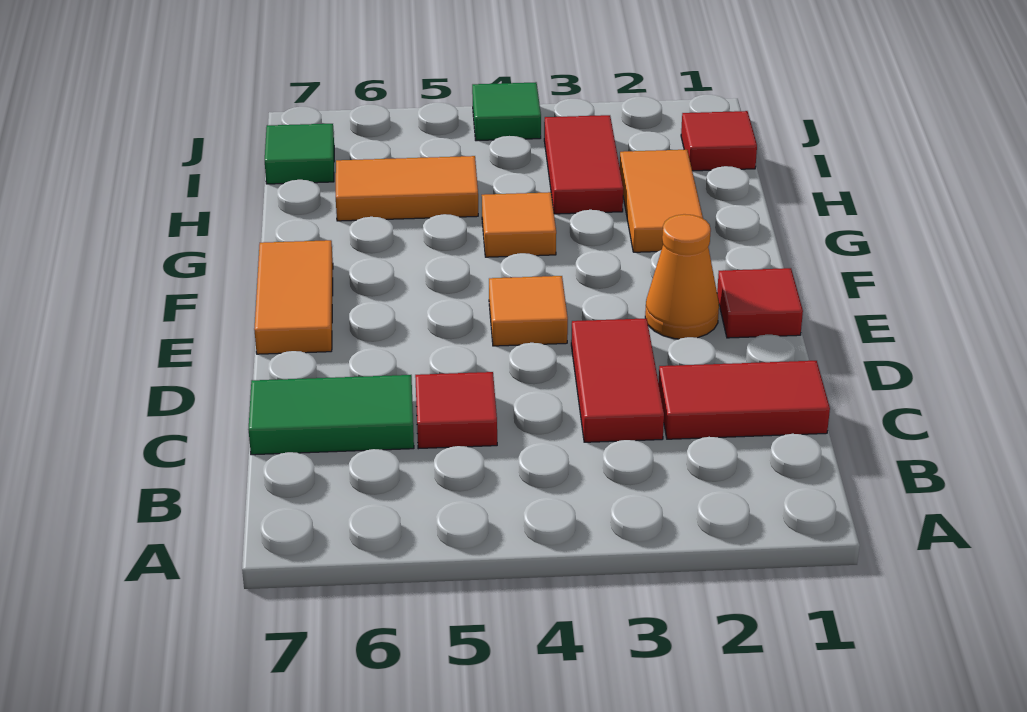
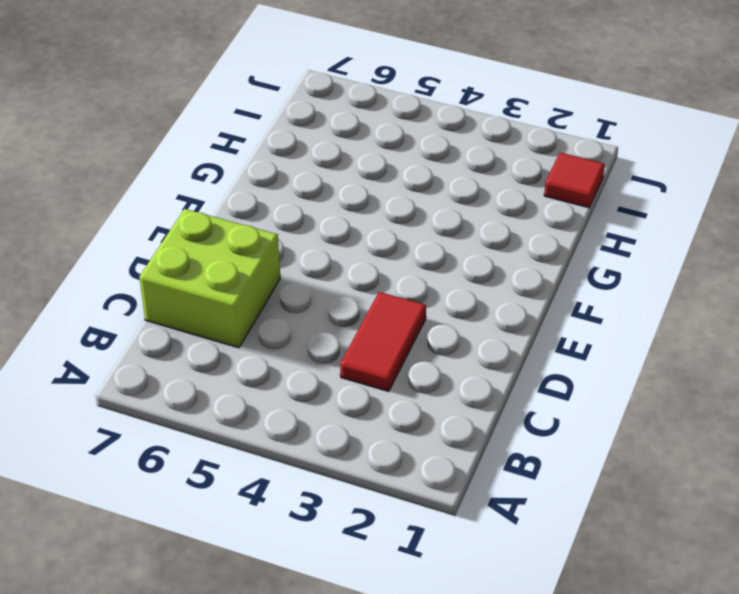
lime 2x2 brick [139,209,280,348] -> green 1x2 tile [249,375,414,455]
none -> red 1x2 tile [658,361,830,439]
none -> red 1x1 tile [415,372,497,449]
none -> red 1x1 tile [717,268,803,338]

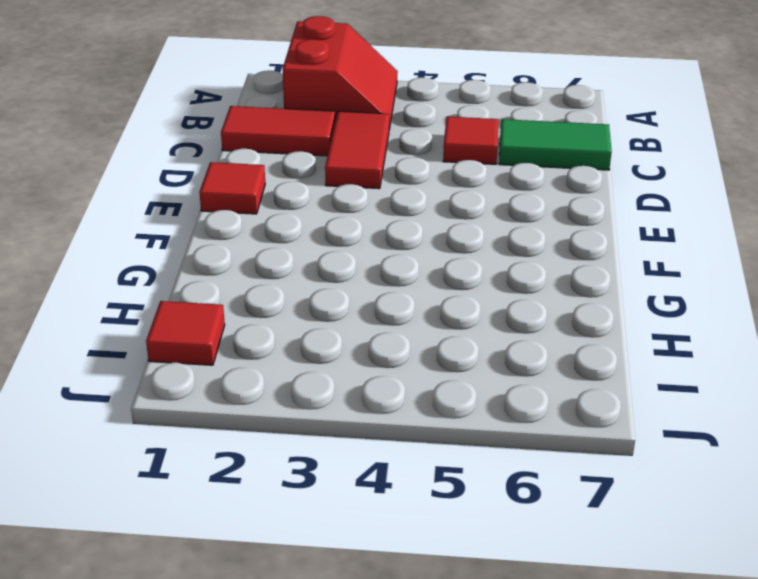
red 2x2 slope [283,16,398,129] -> none
none -> orange 1x1 cone [645,214,719,339]
none -> orange 1x1 tile [489,276,568,346]
none -> orange 1x2 tile [254,240,333,354]

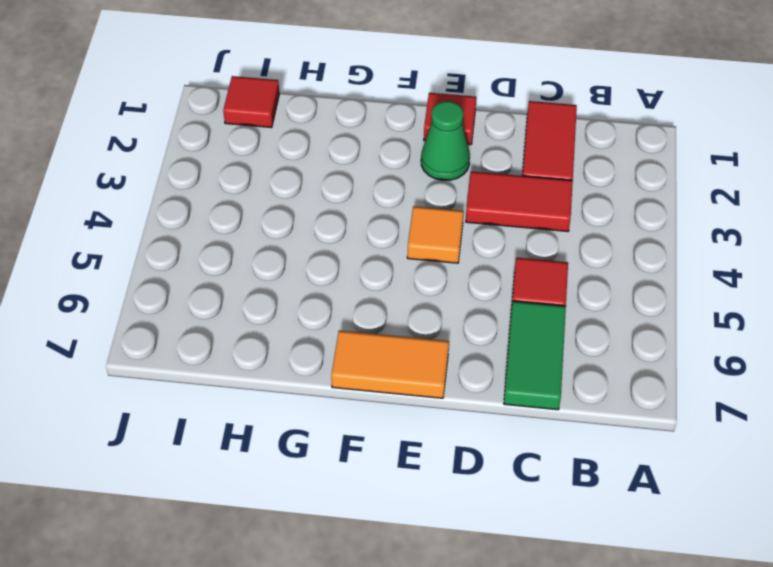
green 1x1 cone [421,101,470,180] -> orange 1x1 cone [645,214,719,339]
none -> orange 1x2 tile [620,150,703,252]
none -> orange 1x1 tile [482,192,556,257]
none -> red 1x2 tile [544,115,623,214]

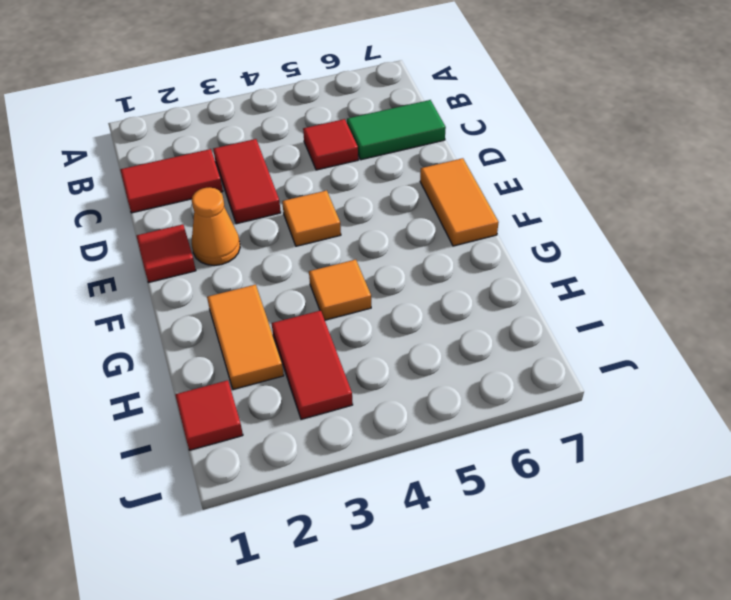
none -> orange 1x2 tile [336,156,478,221]
none -> green 1x1 tile [265,124,334,184]
none -> green 1x1 tile [472,82,541,141]

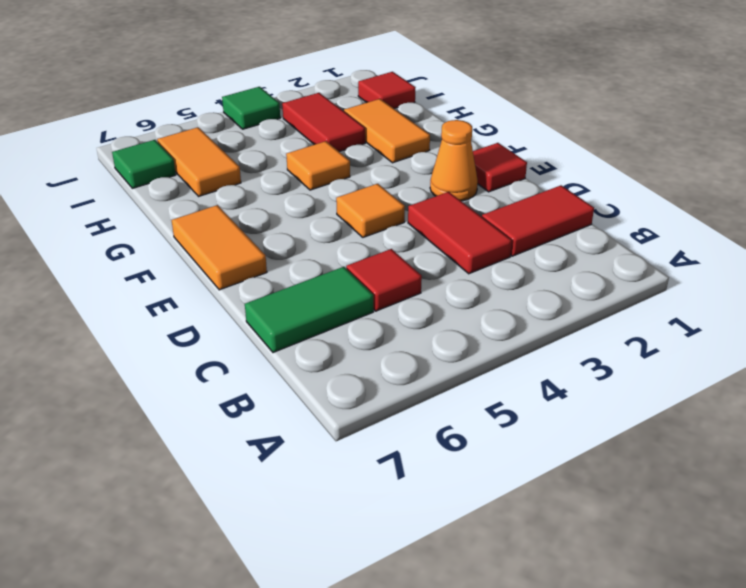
orange 1x2 tile [157,127,241,196] -> orange 1x2 tile turned to [336,156,478,221]

